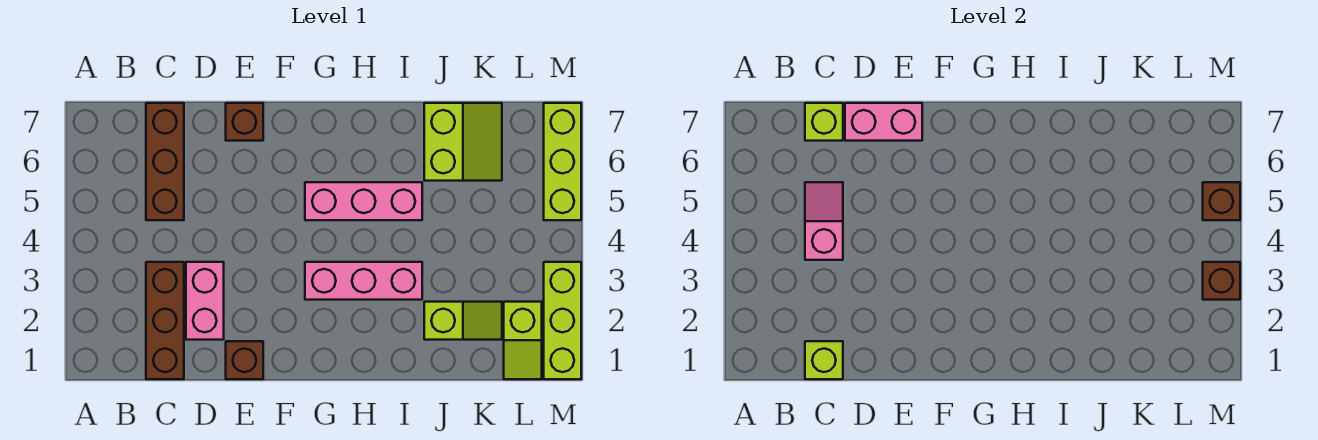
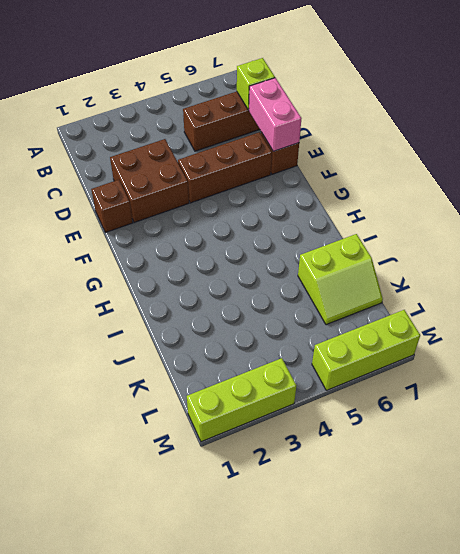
brown 2x2 brick [110,139,189,223] -> pink 1x2 brick [186,262,224,340]
brown 1x3 brick [178,132,272,203] -> brown 1x3 brick moved to [146,262,184,379]
none -> pink 1x3 brick [305,262,422,300]
none -> pink 1x3 brick [305,182,422,220]
none -> lime 1x2 slope [424,302,502,340]

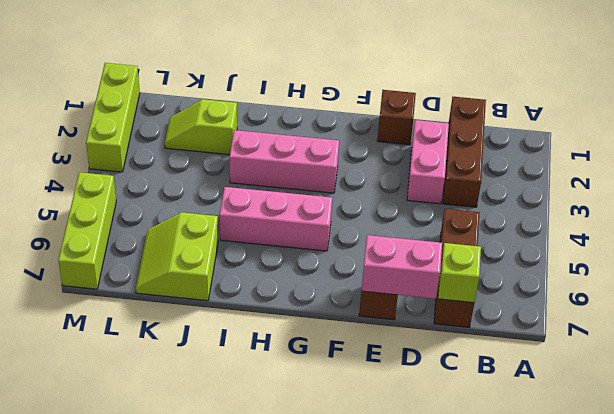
none -> lime 1x2 slope [504,302,542,379]
none -> lime 1x1 brick [805,341,843,379]
none -> pink 1x2 slope [805,182,843,260]

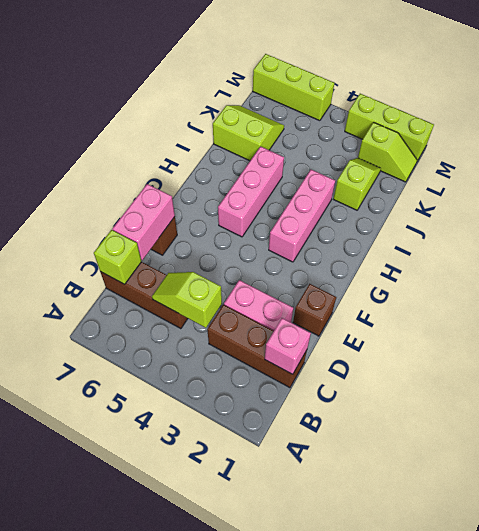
pink 1x1 brick [265,318,311,374] -> lime 1x1 brick [805,341,843,379]
lime 1x2 slope [152,272,222,328] -> pink 1x2 slope [805,182,843,260]
none -> brown 1x1 brick [1203,262,1240,300]
none -> brown 1x1 brick [1203,182,1240,220]

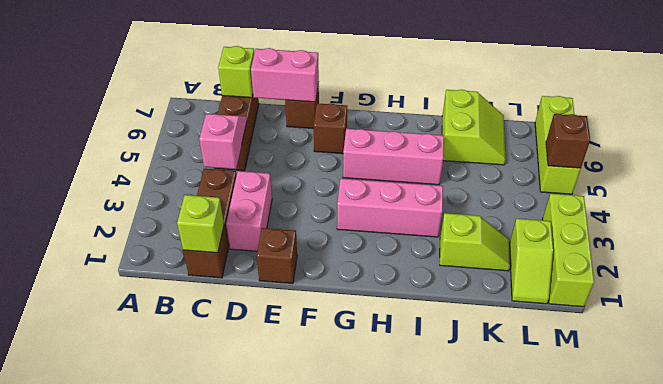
brown 1x1 brick [314,103,347,154] -> brown 1x1 brick moved to [1203,262,1240,300]

